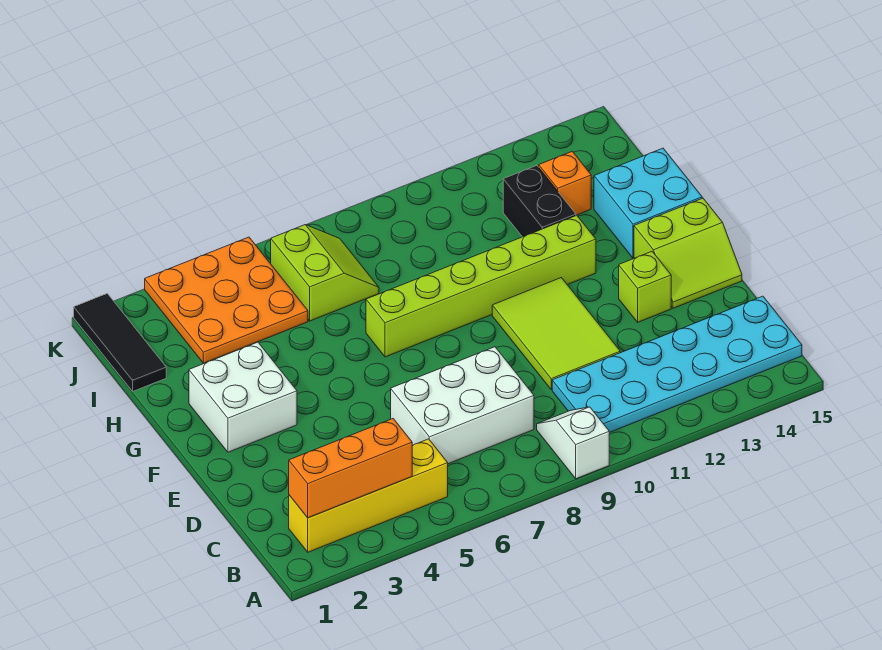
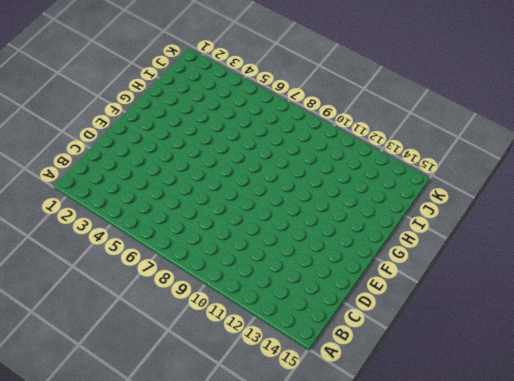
none -> white 1x2 slope [537,407,609,479]
none -> yellow 1x4 brick [289,439,448,552]
none -> cyan 2x6 plate [552,296,802,433]

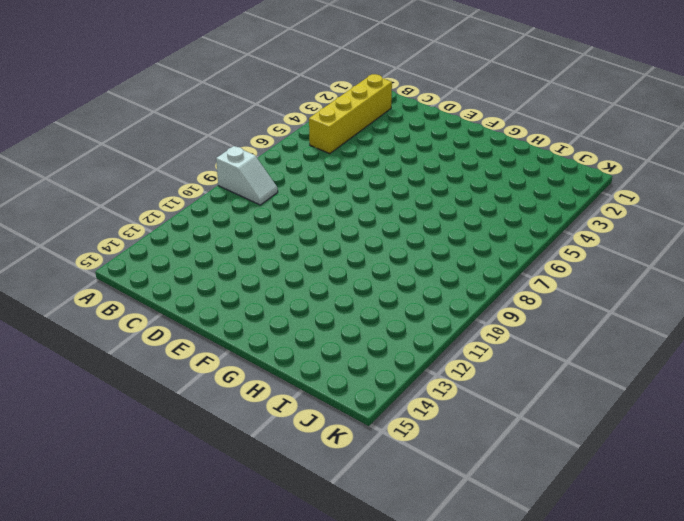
none -> cyan 2x6 plate [552,296,802,433]
none -> white 2x3 brick [391,347,534,464]
none -> lime 2x3 tile [492,278,620,390]

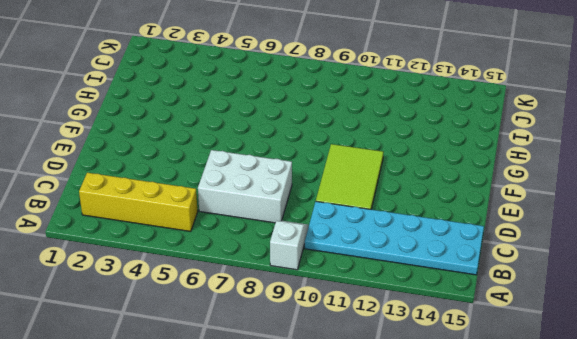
none -> lime 1x1 brick [619,252,671,322]
none -> lime 2x2 slope [634,198,742,308]
none -> white 2x2 brick [189,342,297,452]

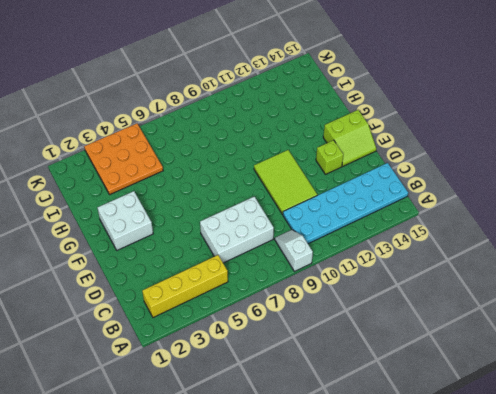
none -> lime 1x6 brick [366,215,596,357]
none -> cyan 2x2 brick [594,148,702,259]
none -> black 1x2 brick [503,166,576,237]

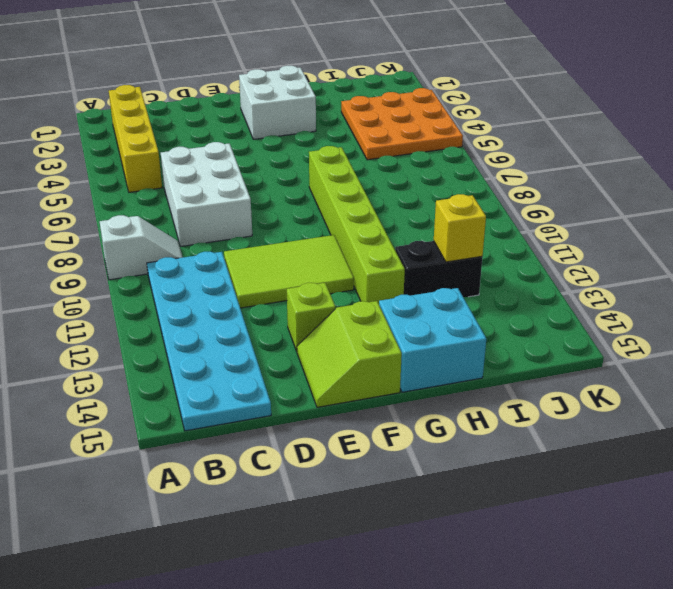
yellow 1x1 brick [434,194,486,262] -> none
none -> black 1x3 tile [74,294,166,391]
none -> lime 2x2 slope [271,225,379,321]
none -> orange 1x1 brick [539,151,591,215]

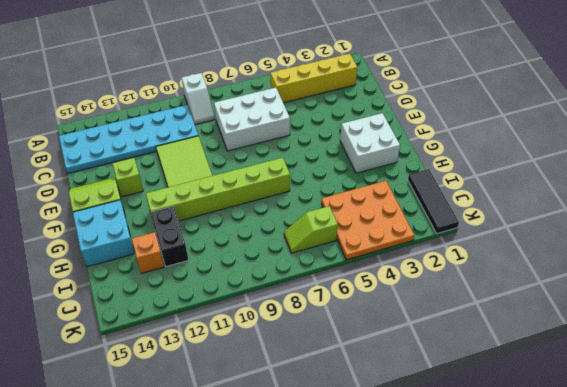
lime 1x2 slope [284,206,338,253] -> lime 2x2 slope [271,225,379,321]
none -> orange 1x3 brick [289,419,412,518]

